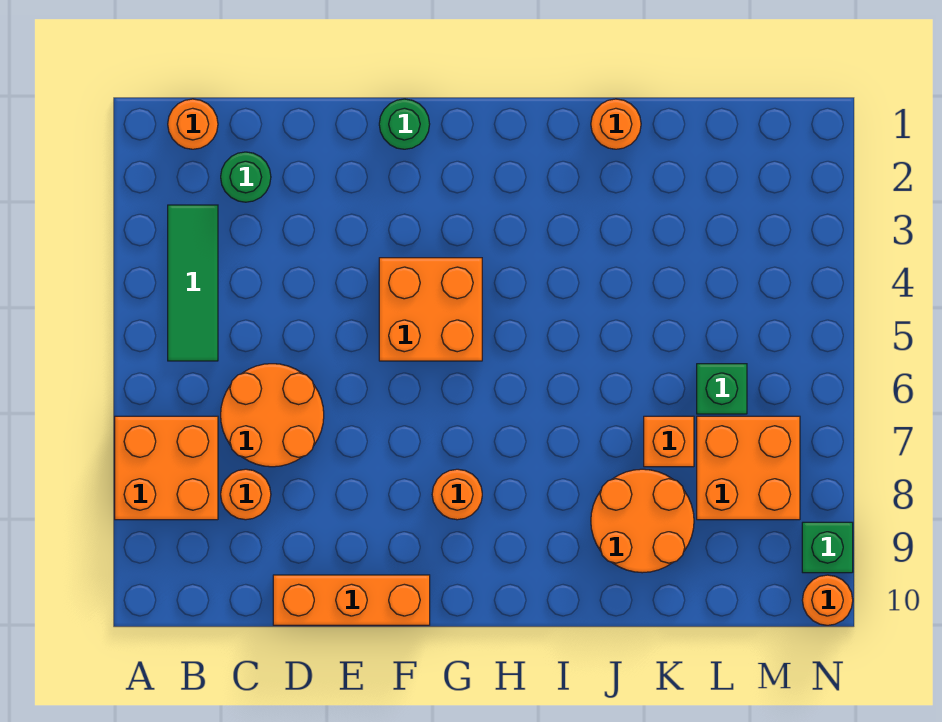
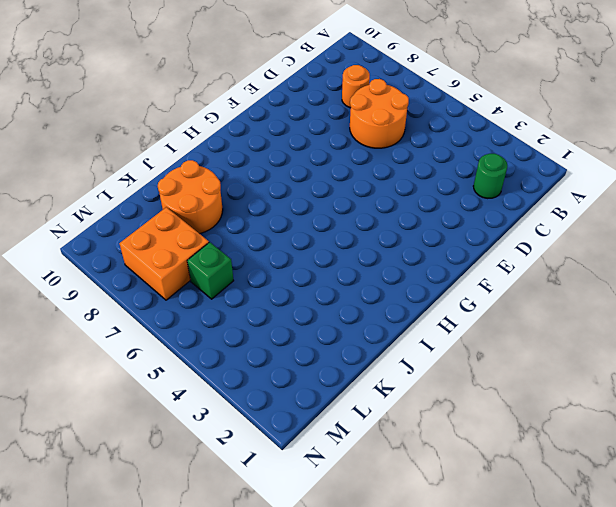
none -> orange 2x2 brick [115,416,218,520]
none -> orange 1x1 round brick [168,99,218,149]
none -> green 1x3 tile [168,205,218,361]

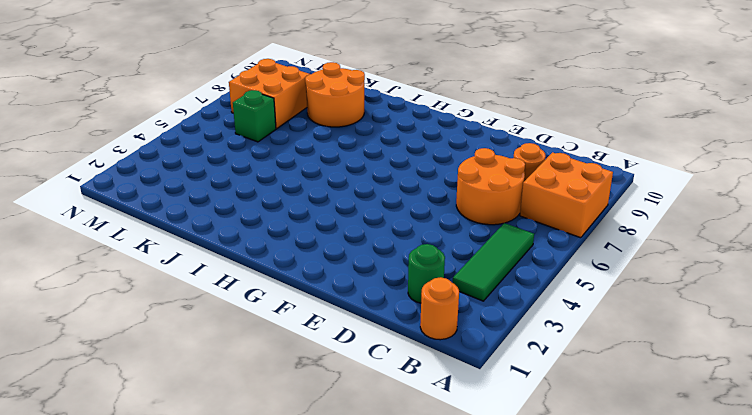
none -> orange 1x3 brick [273,575,430,625]
none -> green 1x1 round brick [379,99,430,149]
none -> orange 2x2 brick [379,258,482,361]

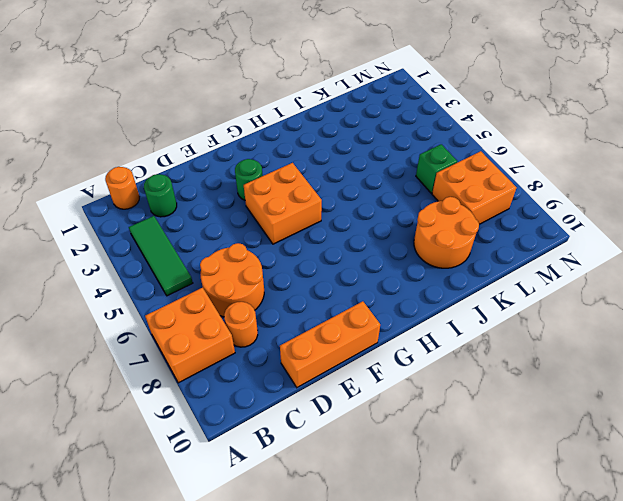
green 1x1 round brick [235,159,263,200] -> green 1x1 round brick moved to [379,99,430,149]
none -> orange 1x1 round brick [432,469,482,520]
none -> orange 1x1 round brick [591,99,641,149]
none -> orange 1x1 brick [644,416,694,467]

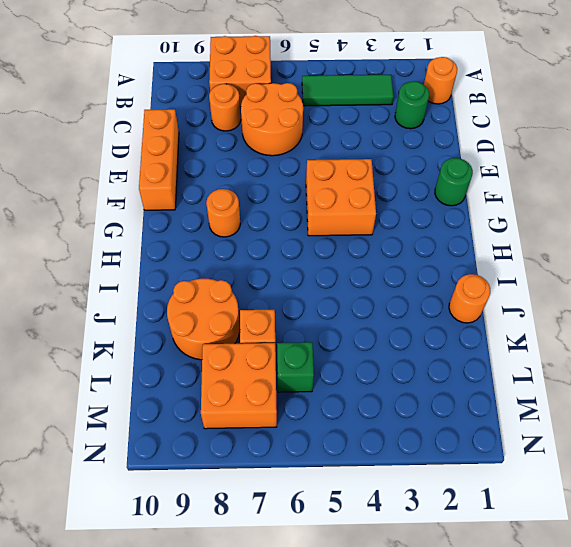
none -> green 1x1 brick [802,522,853,573]
none -> orange 1x1 round brick [802,575,853,625]

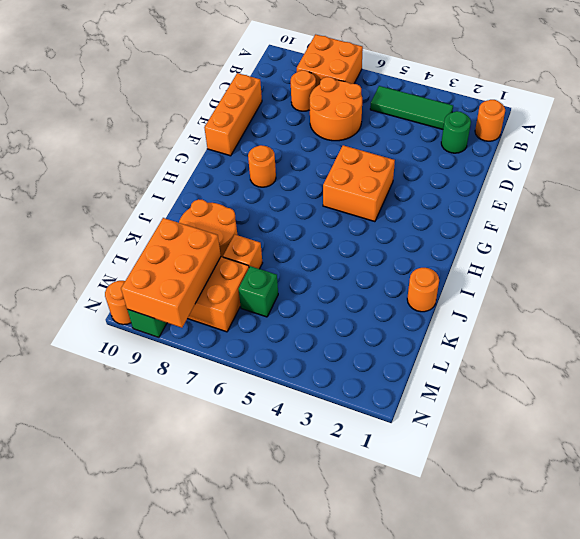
orange 2x3 brick [121,218,221,328] -> none
none -> green 1x1 round brick [379,99,430,149]

